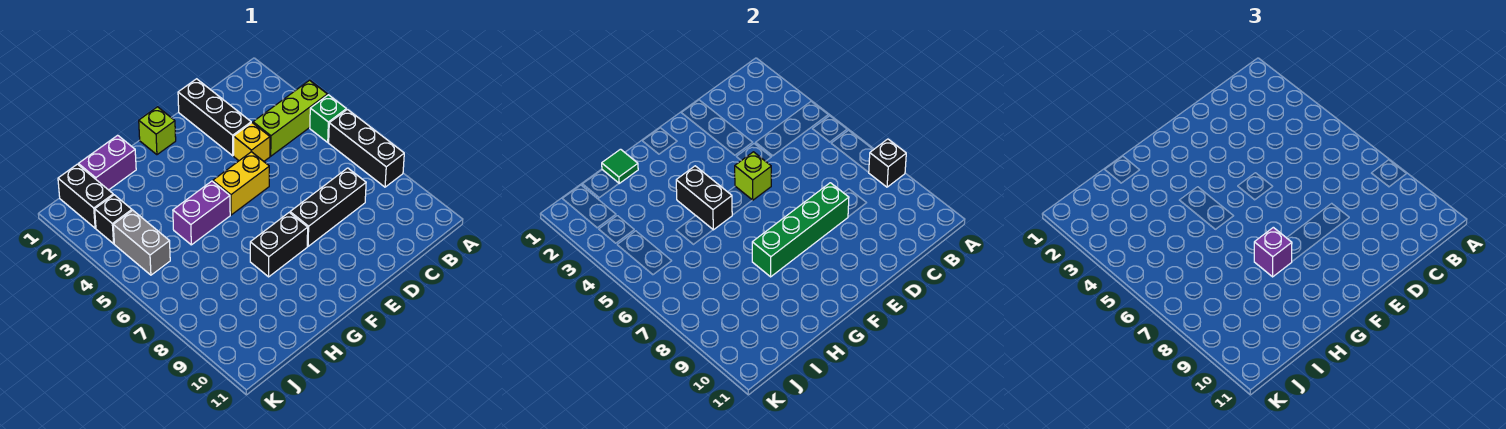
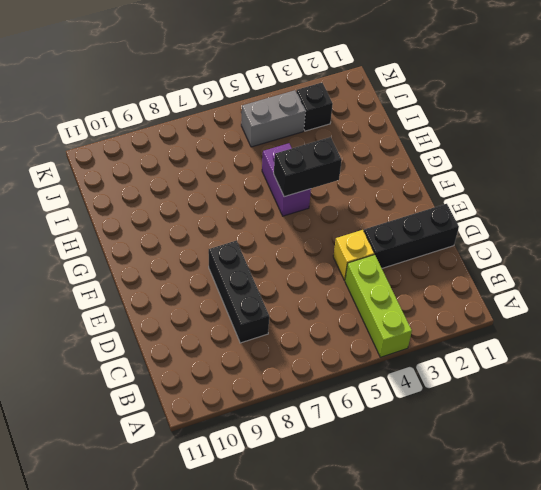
none -> green 1x1 brick [310,95,346,142]
none -> black 1x3 brick [329,109,404,187]
none -> yellow 1x2 brick [213,152,269,215]

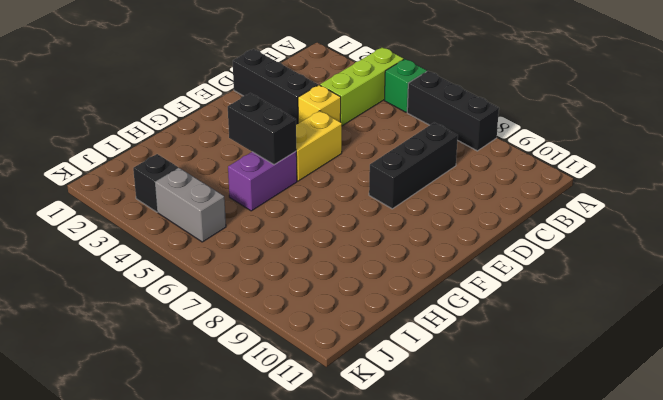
none -> lime 1x1 brick [139,107,176,155]
none -> black 1x2 brick [250,213,308,277]
none -> purple 1x2 brick [78,135,136,190]

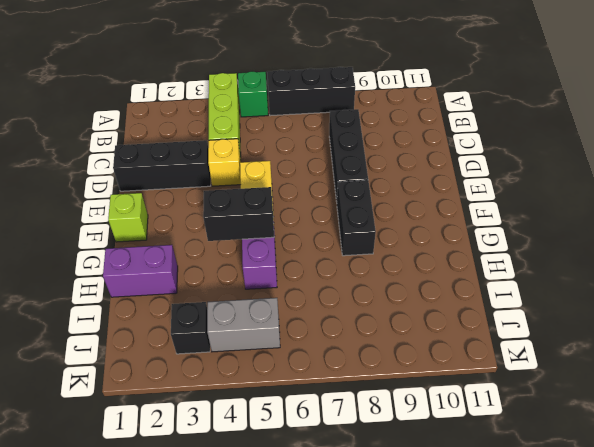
purple 1x2 brick [103,245,178,297] -> purple 1x2 brick turned to [78,135,136,190]
none -> black 1x2 brick [58,164,113,228]
none -> black 1x1 brick [869,139,906,187]
none -> green 1x4 brick [752,183,849,277]

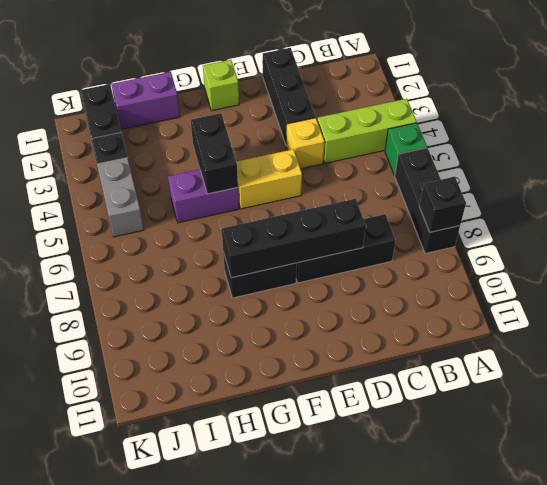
black 1x4 brick [222,199,366,278] -> green 1x4 brick [752,183,849,277]
none -> lime 1x1 brick [735,152,771,200]
none -> green 1x1 tile [602,149,638,183]
none -> purple 1x1 brick [1254,227,1292,277]

